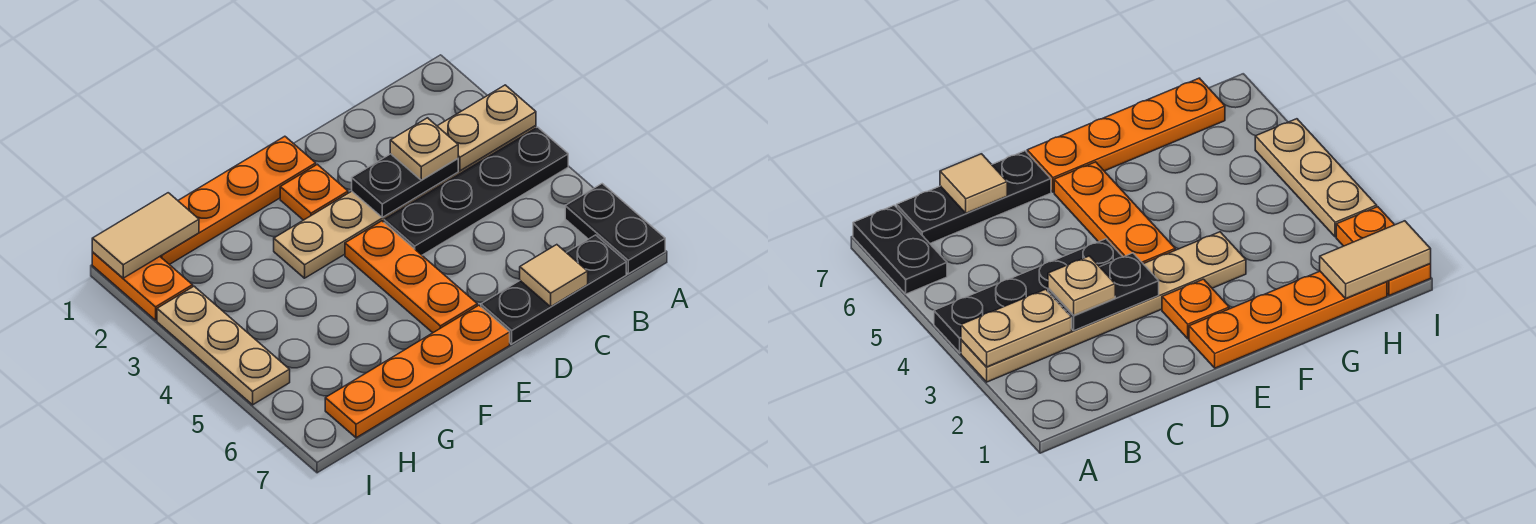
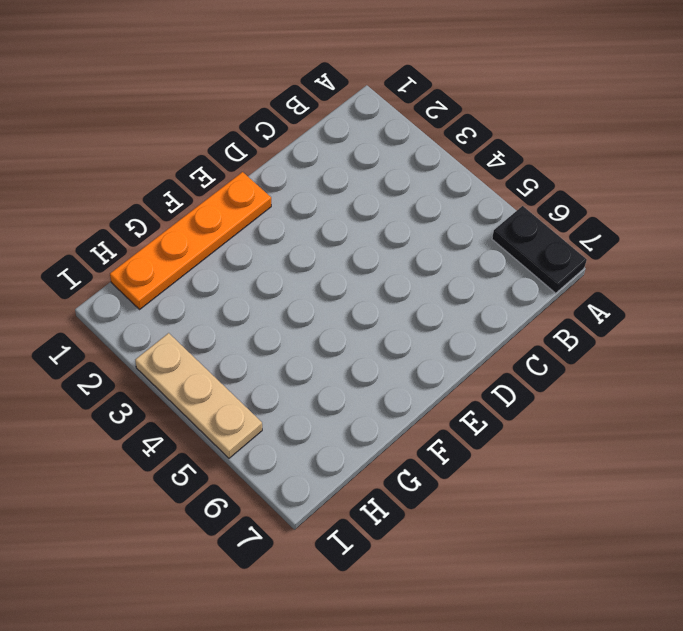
none -> tan 1x6 plate [274,126,536,278]
none -> black 1x4 plate [384,127,568,255]
none -> black 1x3 plate [481,235,626,344]

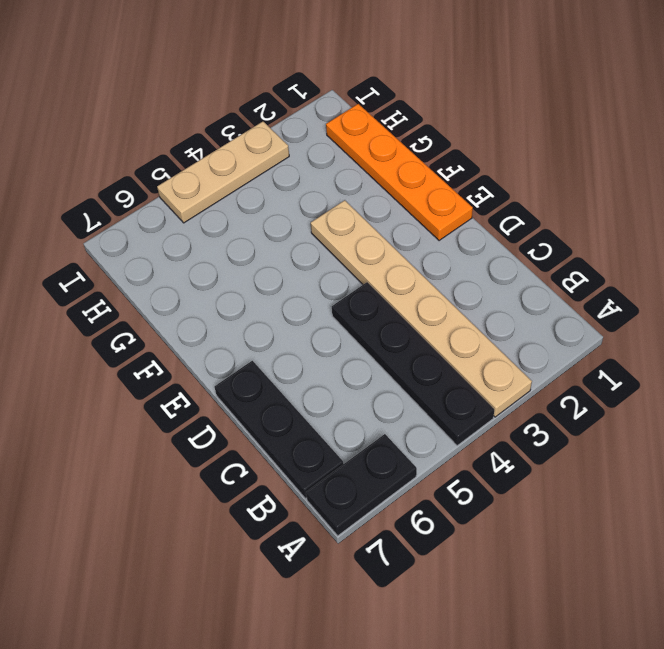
none -> orange 1x1 plate [280,164,348,220]
none -> orange 1x3 plate [345,221,477,333]
none -> orange 1x4 plate [325,305,510,438]

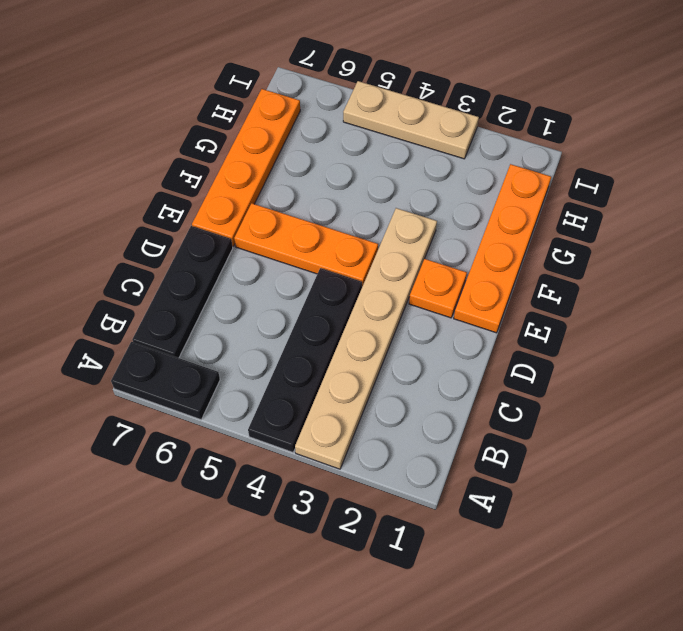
none -> orange 1x2 plate [92,252,193,320]
none -> tan 1x2 plate [438,85,536,171]
none -> black 1x2 plate [352,154,458,217]

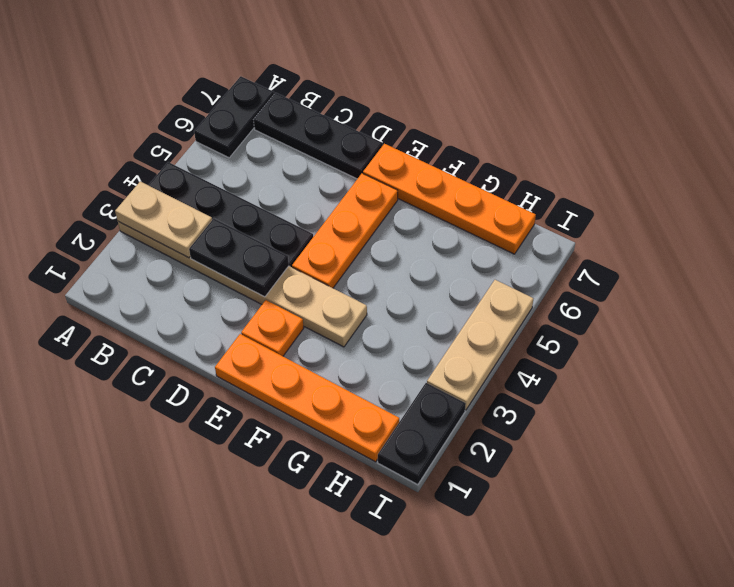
black 1x2 plate [378,383,466,485] -> orange 1x2 plate [92,252,193,320]
none -> tan 1x1 tile [520,245,588,307]
none -> tan 1x2 tile [92,193,199,278]
none -> tan 1x1 plate [390,118,458,180]

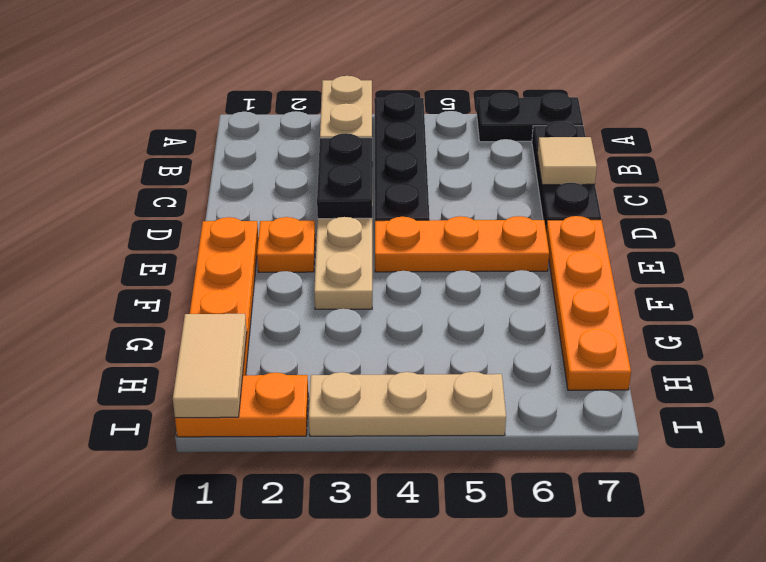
none -> tan 1x1 plate [390,118,458,180]

